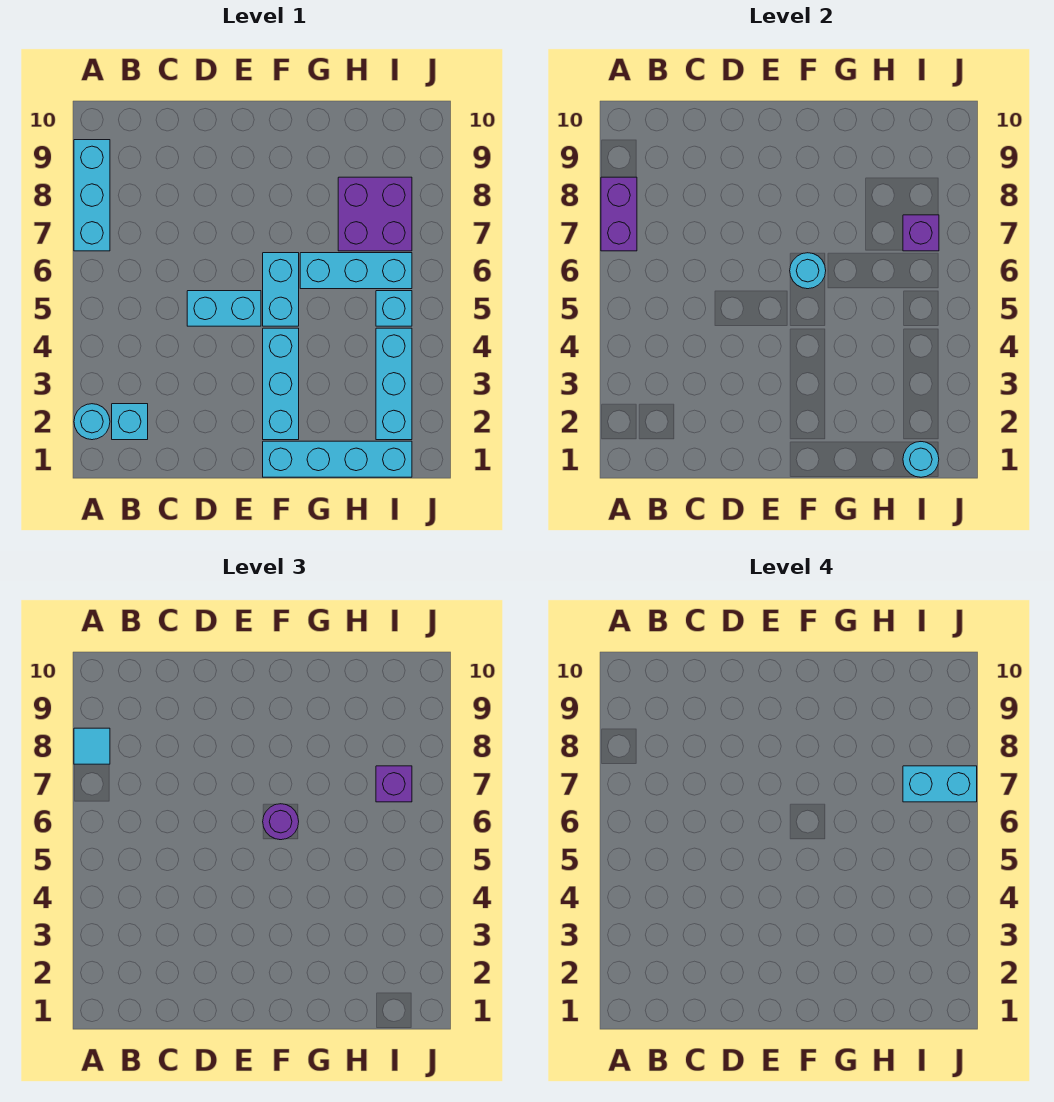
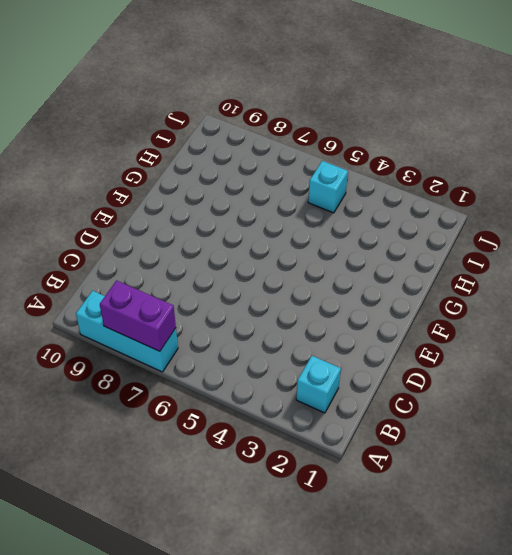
none -> cyan 1x1 round brick [74,404,110,440]
none -> cyan 1x2 brick [187,291,261,326]
none -> cyan 1x4 brick [263,441,412,477]

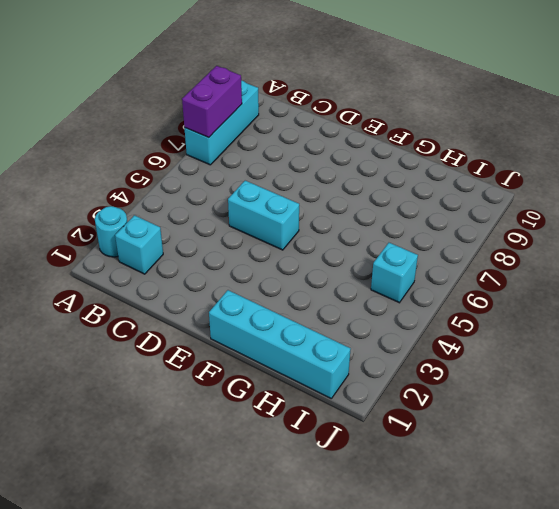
none -> cyan 1x3 brick [263,328,299,440]
none -> cyan 1x2 brick [263,253,299,326]
none -> cyan 1x3 brick [300,253,412,289]

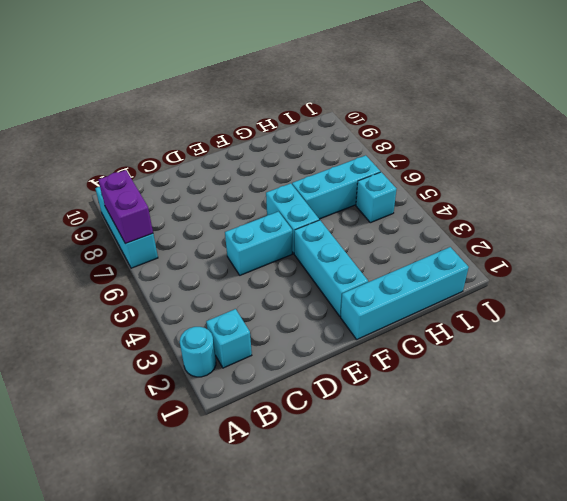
none -> purple 2x2 brick [338,177,412,251]
none -> cyan 1x3 brick [376,328,412,440]
none -> cyan 1x1 round brick [790,253,826,289]

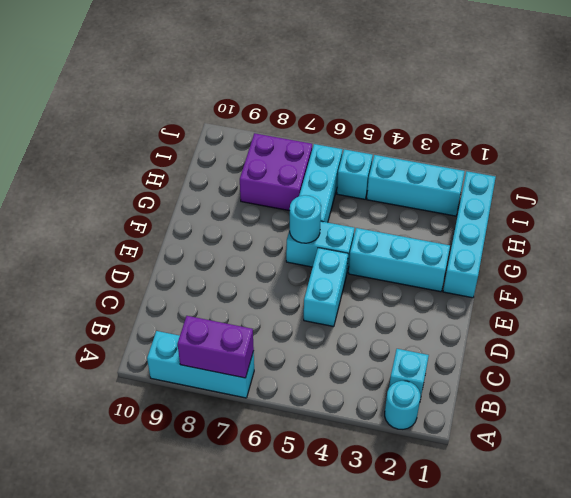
none -> cyan 1x1 round brick [903,442,939,477]
none -> purple 1x1 brick [903,215,939,251]
none -> cyan 1x1 tile [74,728,110,764]

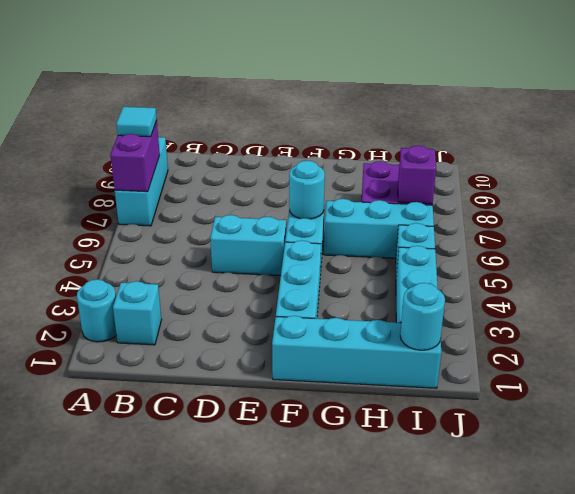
none -> purple 1x1 round brick [263,804,299,840]
none -> purple 1x1 brick [376,766,412,802]
none -> cyan 1x2 brick [903,766,977,802]

